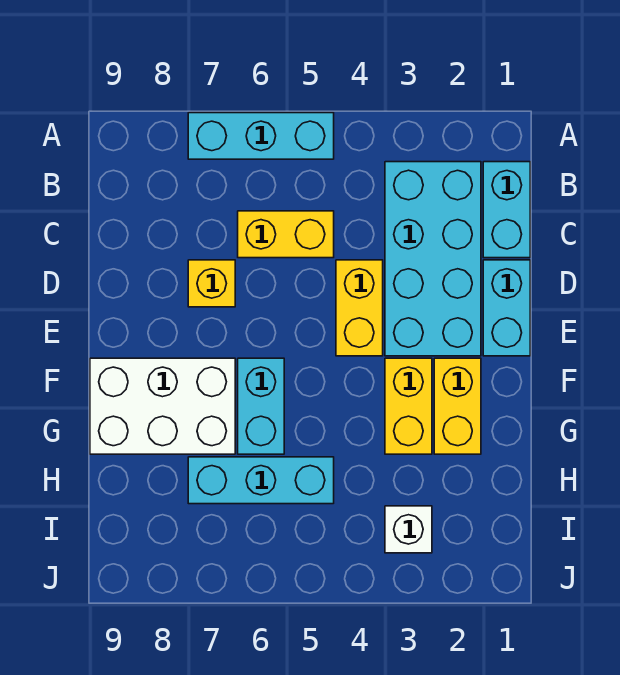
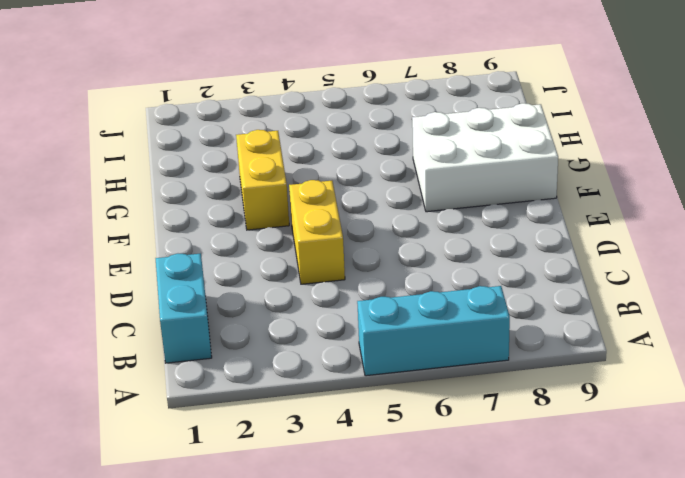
none -> cyan 2x4 brick [385,162,481,356]
none -> yellow 1x2 brick [238,211,334,258]
none -> cyan 1x2 brick [483,260,530,356]

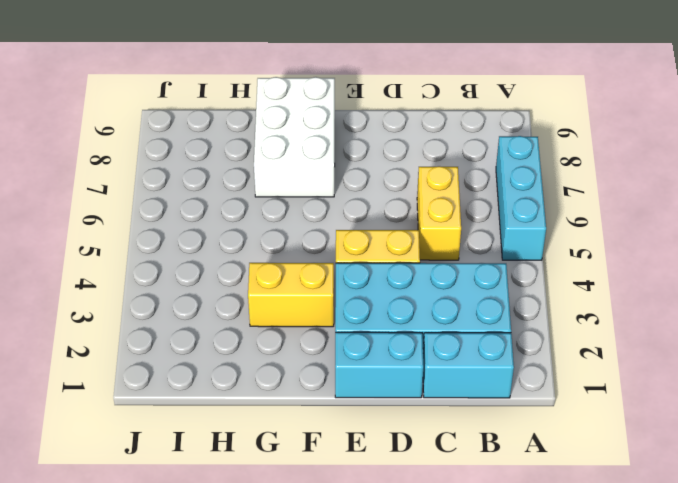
none -> yellow 1x1 brick [188,260,235,307]
none -> yellow 1x2 brick [434,358,481,454]
none -> cyan 1x2 brick [238,358,284,454]

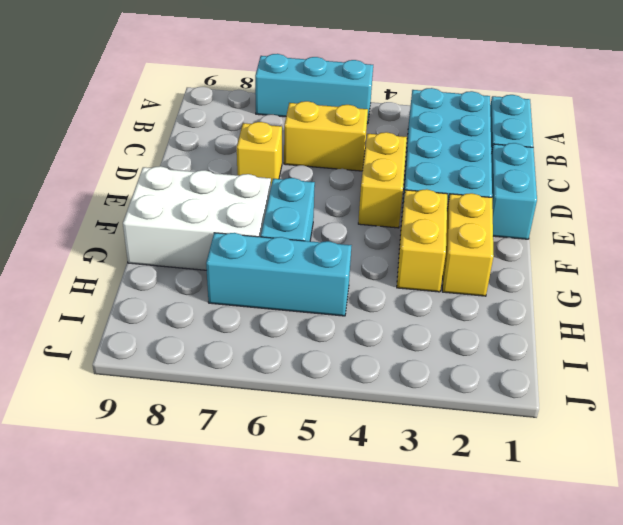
none -> white 1x1 brick [385,506,432,553]

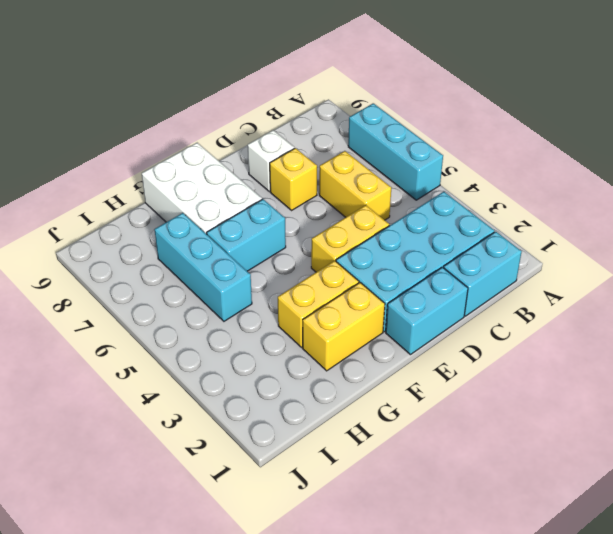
white 1x1 brick [248,130,294,192] -> white 1x1 brick moved to [385,506,432,553]

